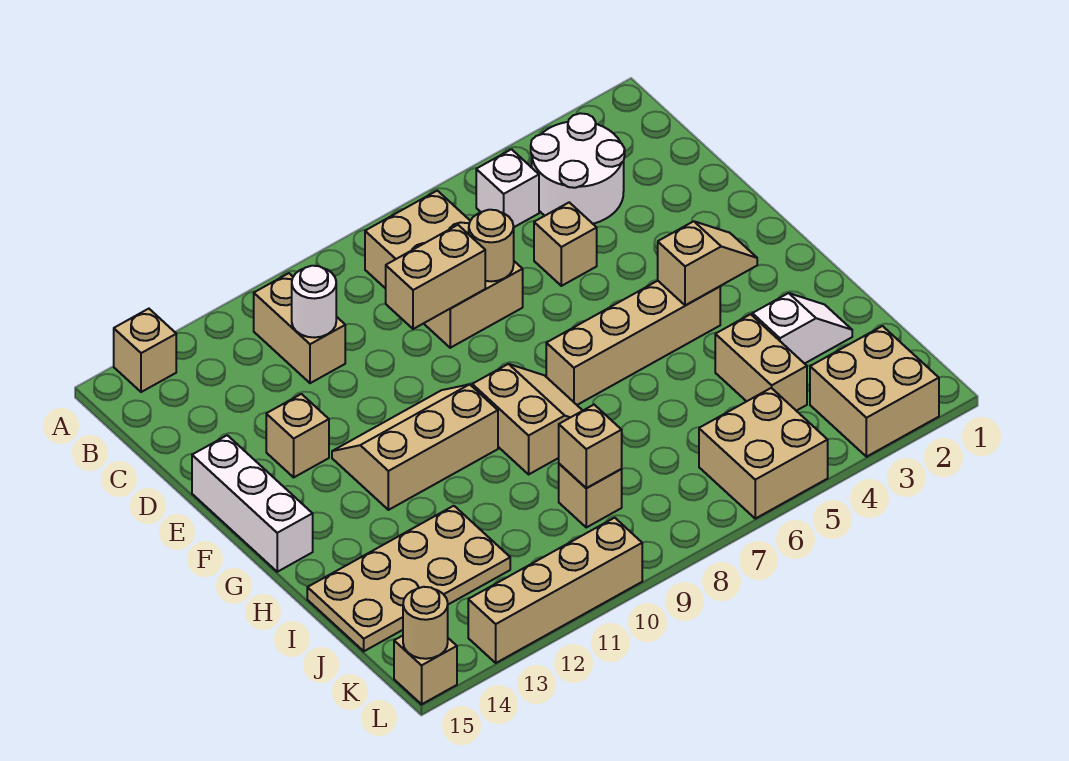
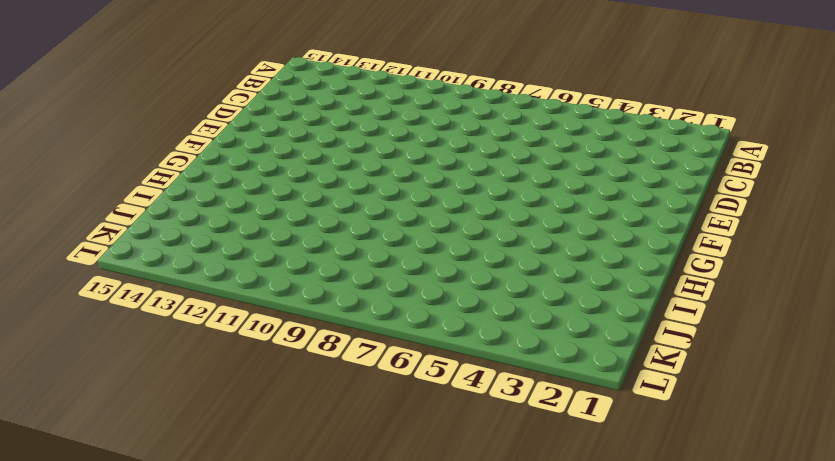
none -> tan 1x1 brick [114,309,176,392]
none -> white 2x2 round brick [531,113,625,224]
none -> white 1x1 brick [476,149,539,227]

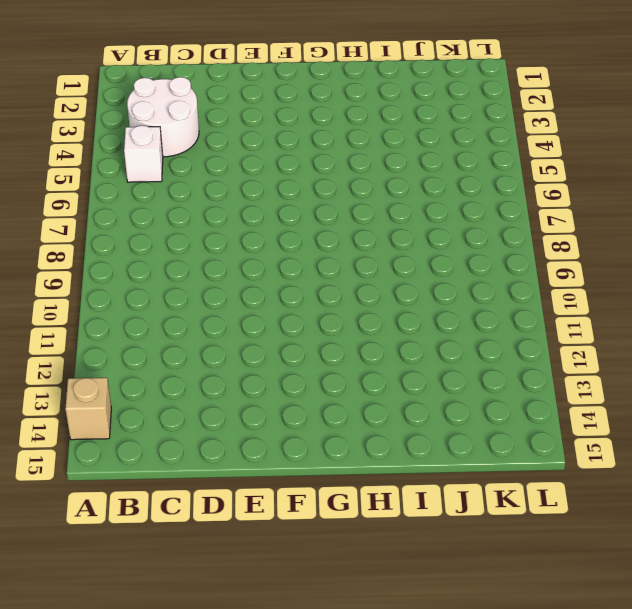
none -> tan 2x3 brick [365,191,523,348]
none -> tan 1x2 brick [254,273,345,383]
none -> tan 1x1 brick [534,202,597,286]

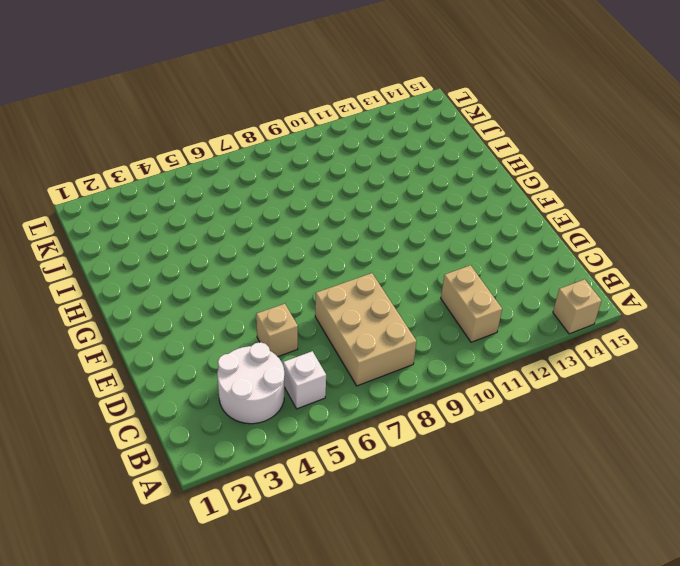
none -> tan 1x1 brick [266,394,329,477]
none -> white 1x3 brick [192,435,313,572]
none -> tan 2x3 slope [332,384,498,510]

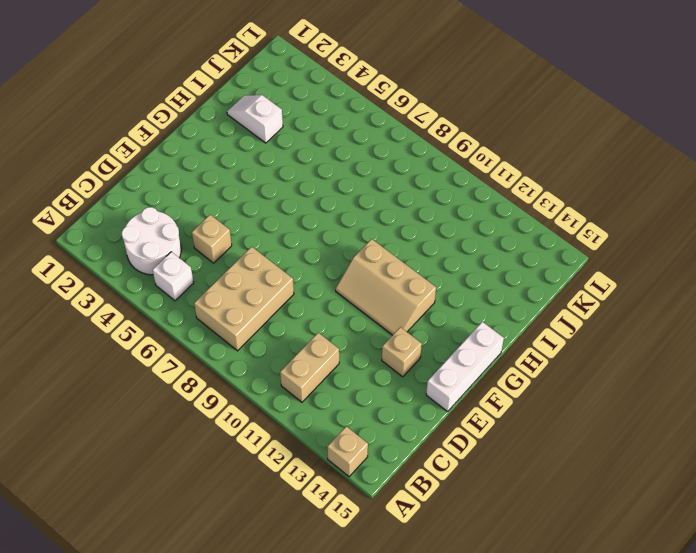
none -> tan 1x4 brick [546,281,720,405]
none -> tan 2x2 slope [472,364,583,474]
none -> tan 1x2 brick [715,314,807,411]

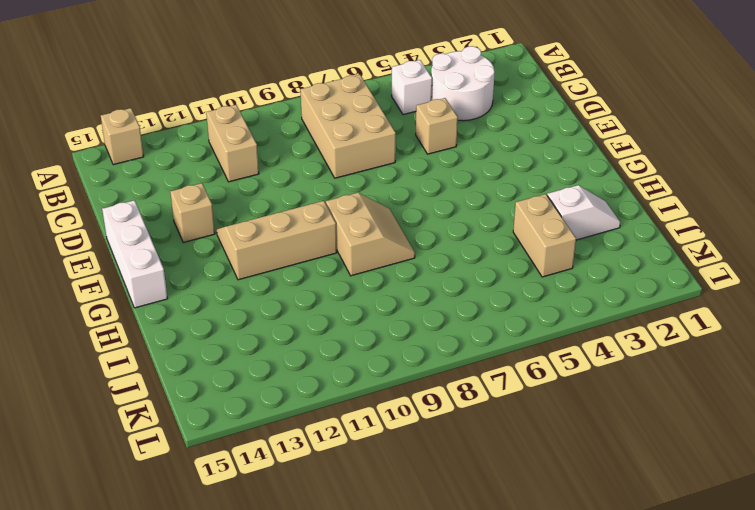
none -> tan 1x4 brick [546,281,720,405]
none -> tan 2x4 plate [307,506,510,651]
none -> tan 1x1 brick [559,464,622,527]

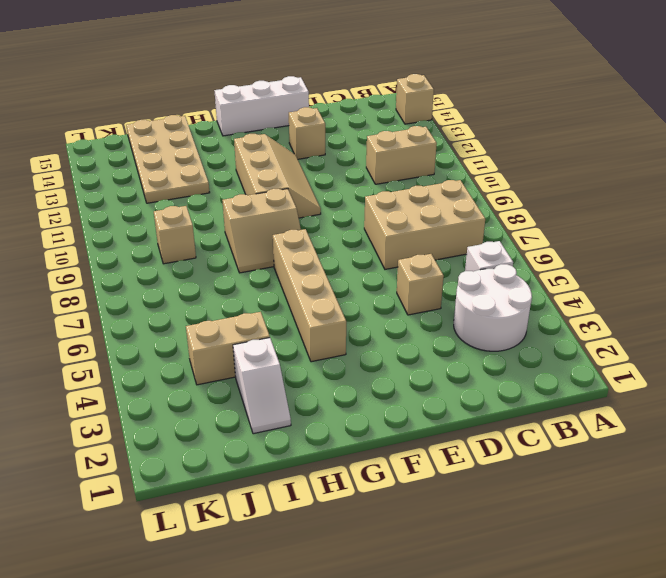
none -> tan 2x2 brick [810,326,939,457]
none -> tan 2x2 brick [699,388,828,519]
none -> tan 1x4 brick [468,518,642,663]

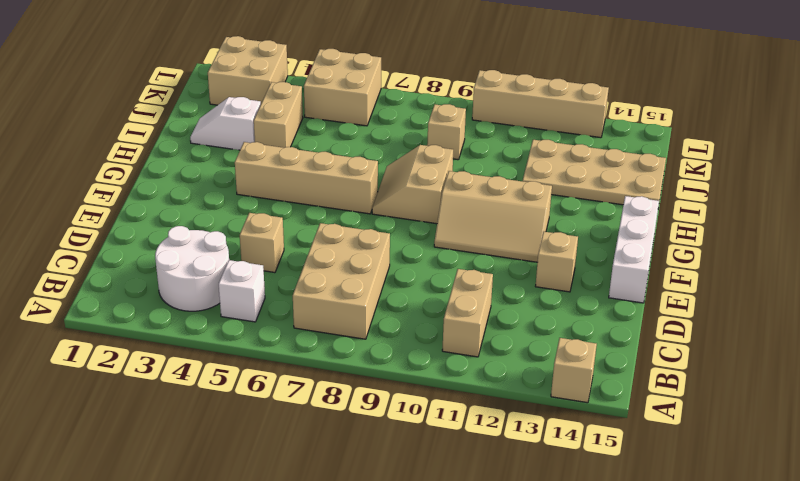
none -> tan 1x1 brick [394,636,457,704]
none -> white 1x1 round brick [292,266,336,338]
none -> tan 1x1 round brick [469,210,514,281]

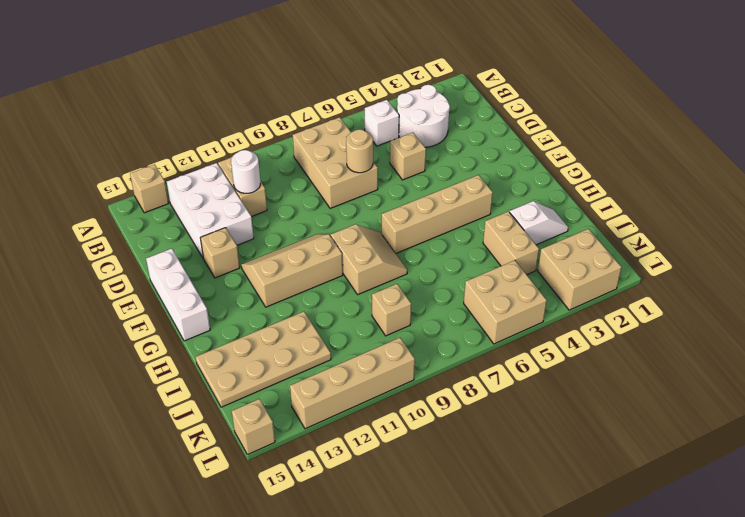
white 2x3 brick [167,163,254,258] -> none
none -> tan 1x2 brick [386,225,485,329]
none -> tan 1x2 slope [658,221,757,306]
none -> tan 1x1 brick [559,405,622,488]

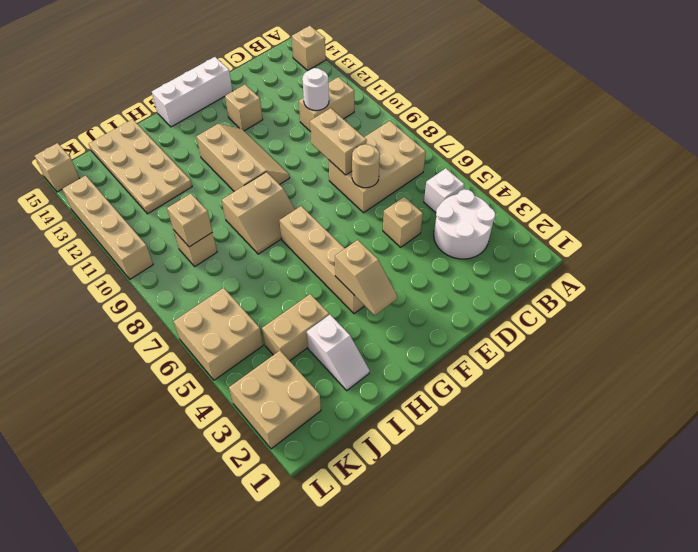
none -> tan 1x1 round brick [403,587,448,659]

